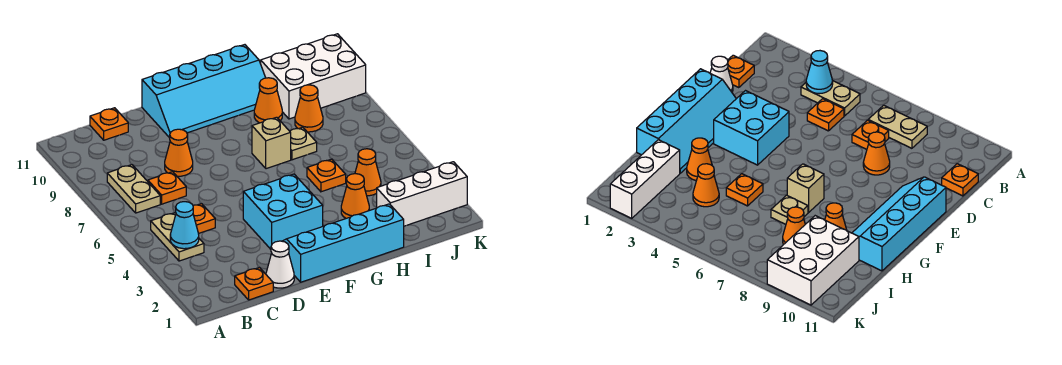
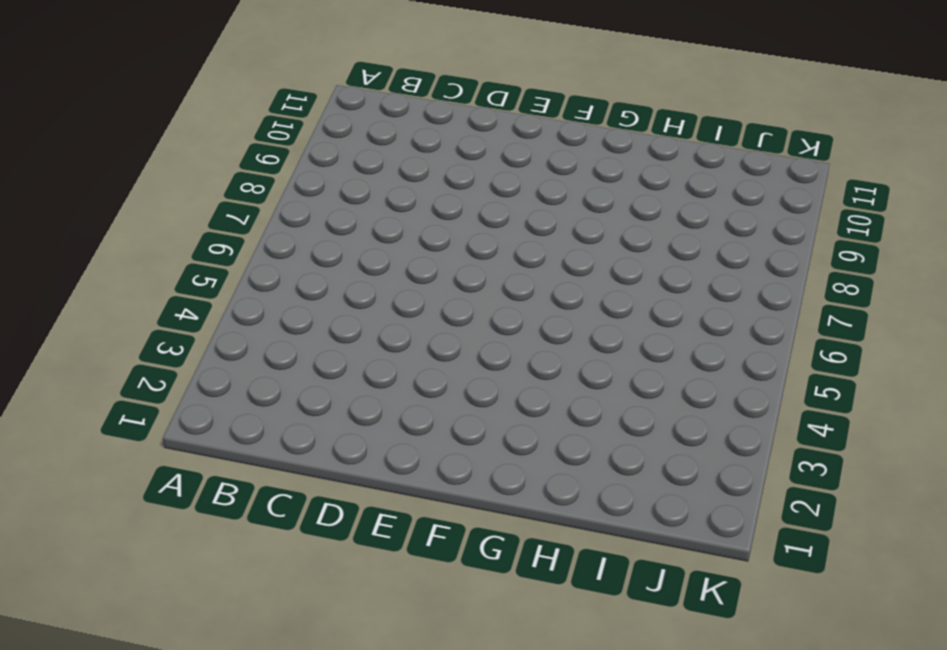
none -> tan 1x2 plate [151,212,204,261]
none -> tan 1x2 plate [107,165,160,213]
none -> orange 1x1 plate [235,267,273,300]

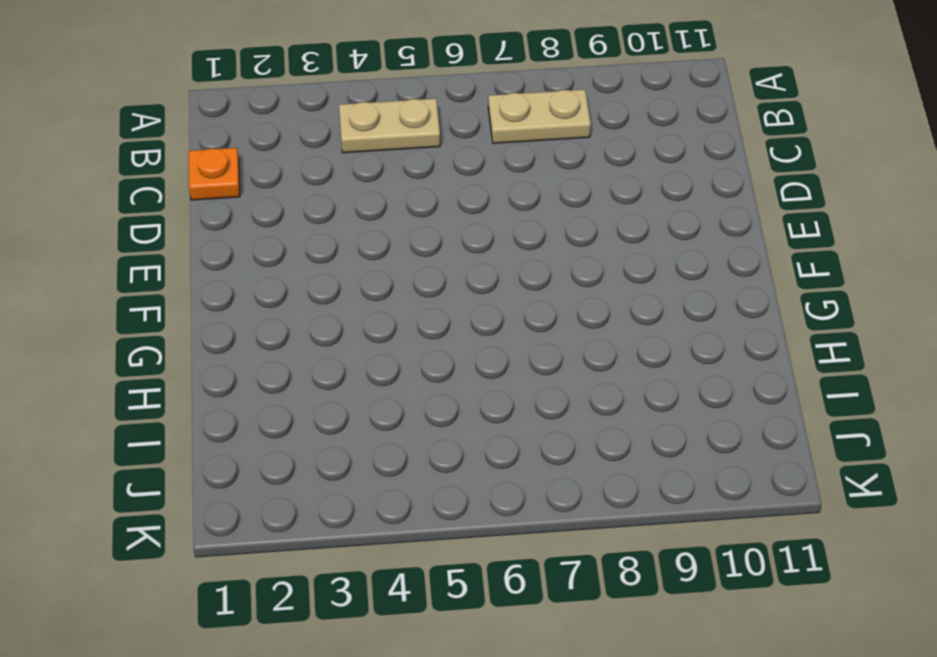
none -> orange 1x1 plate [193,204,215,234]
none -> orange 1x1 plate [148,172,186,204]
none -> orange 1x1 plate [90,108,128,140]

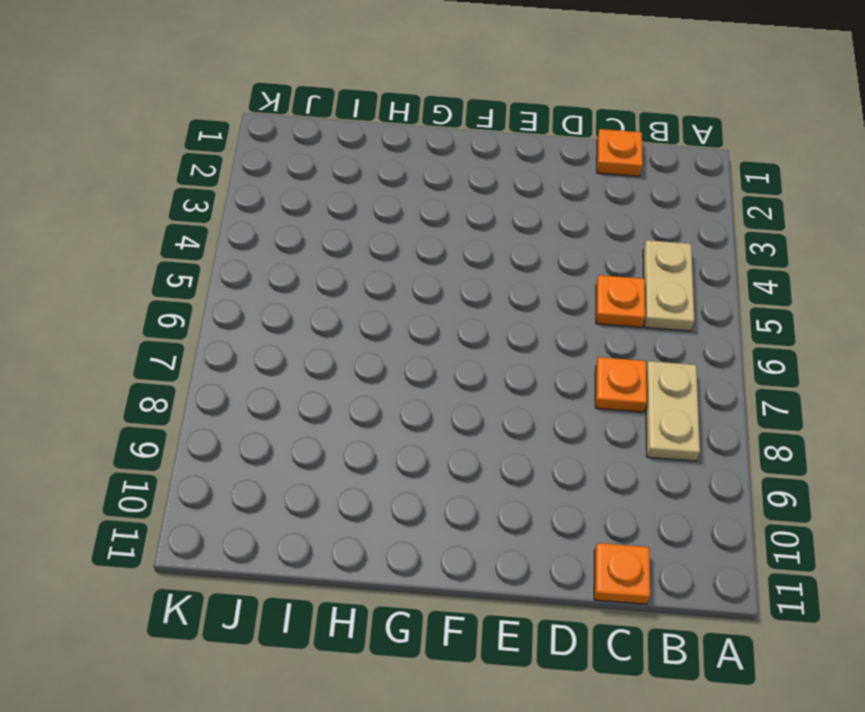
none -> white 1x1 cone [266,241,294,288]
none -> orange 1x1 cone [165,129,193,176]
none -> cyan 2x4 slope [283,204,404,282]

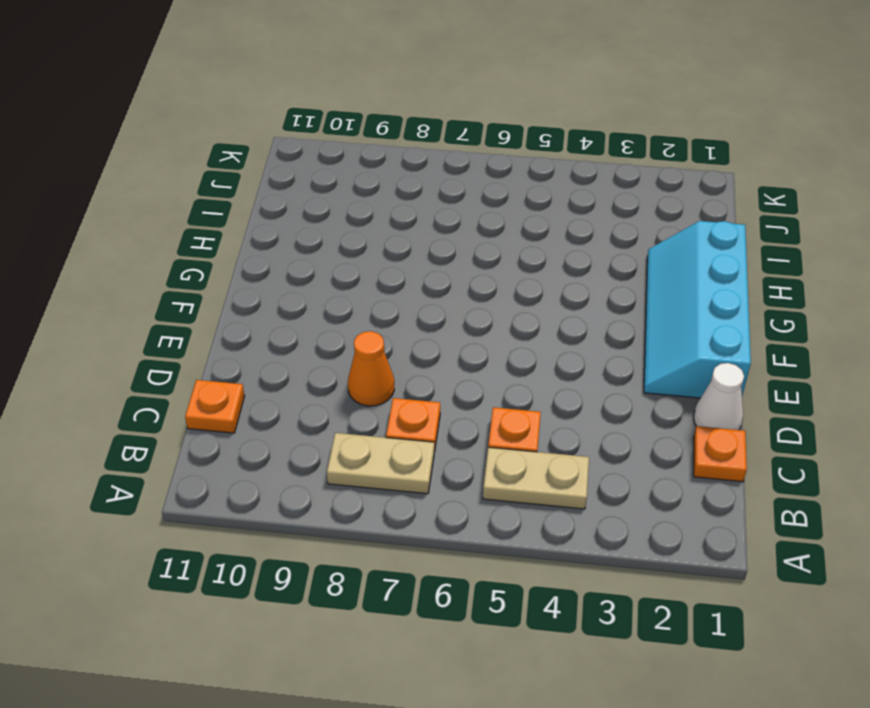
none -> cyan 2x2 brick [243,174,323,249]
none -> cyan 2x4 slope [142,45,266,138]
none -> tan 1x1 brick [252,117,291,169]

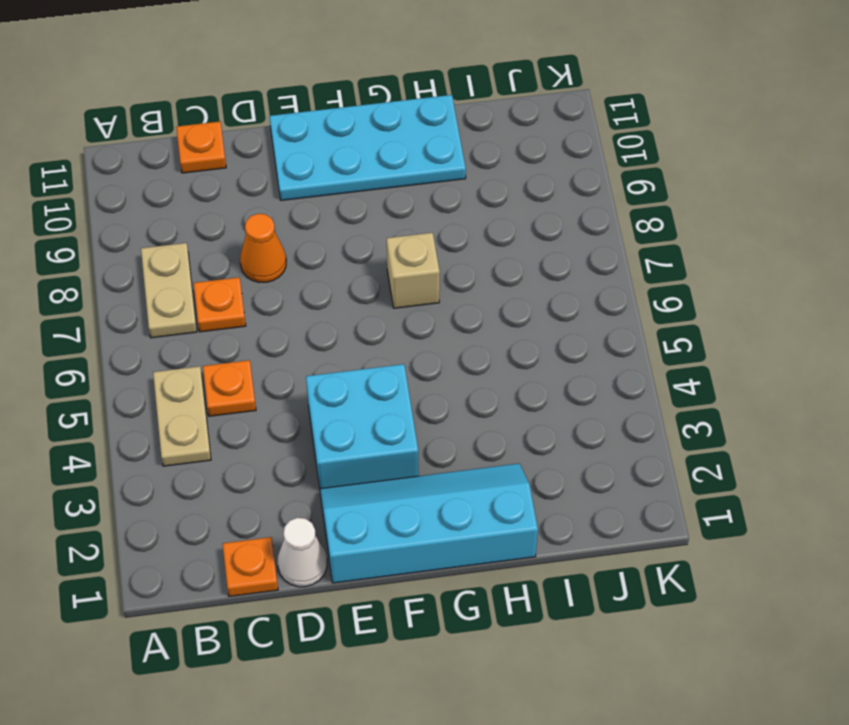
cyan 2x4 plate [270,95,466,200] -> cyan 2x4 slope [142,45,266,138]
none -> orange 1x1 cone [341,174,369,218]
none -> orange 1x1 plate [307,159,346,192]
none -> tan 1x1 plate [290,127,317,160]

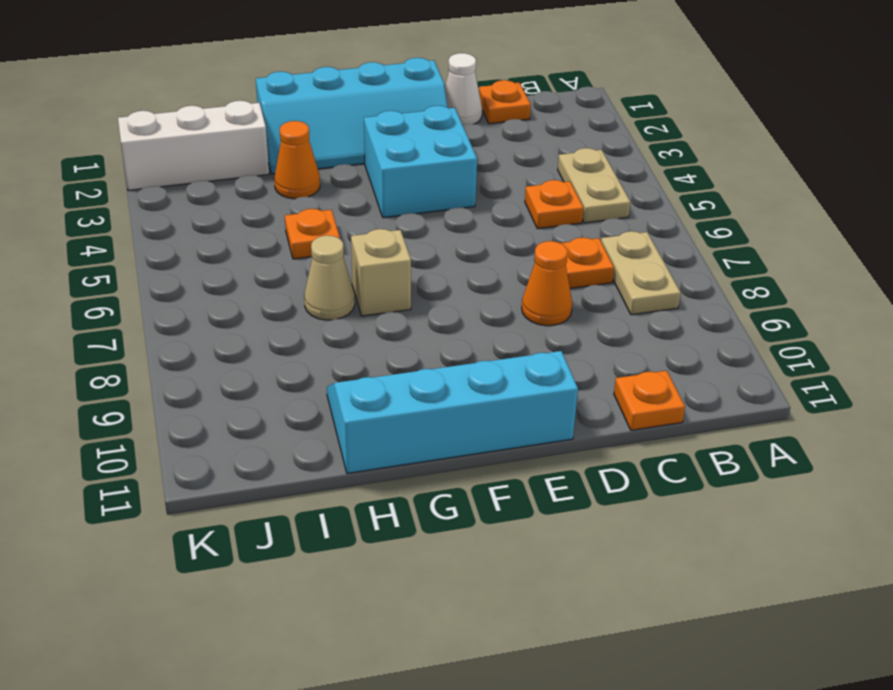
tan 1x1 cone [304,235,355,320] -> tan 1x1 plate [290,127,317,160]
none -> orange 1x1 cone [254,78,282,123]
none -> orange 1x1 cone [355,149,381,196]
none -> orange 1x1 cone [295,85,323,132]

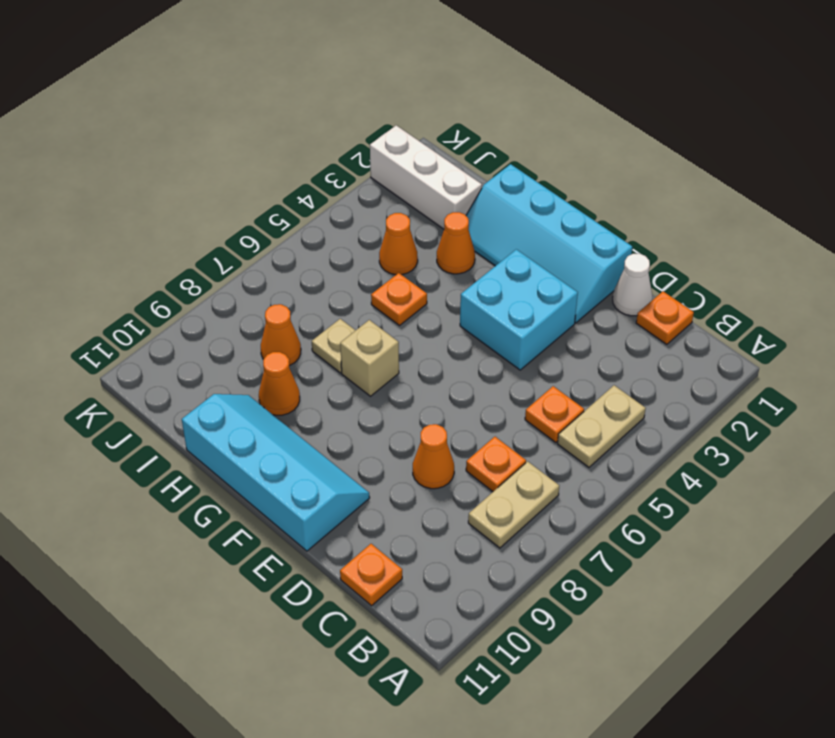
none -> white 2x3 brick [261,34,366,119]
none -> cyan 1x1 cone [170,202,199,249]

